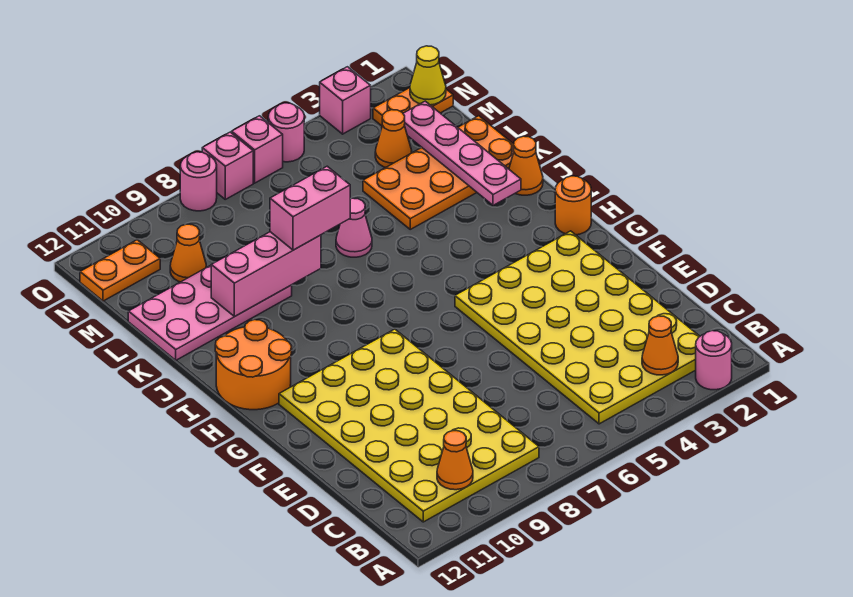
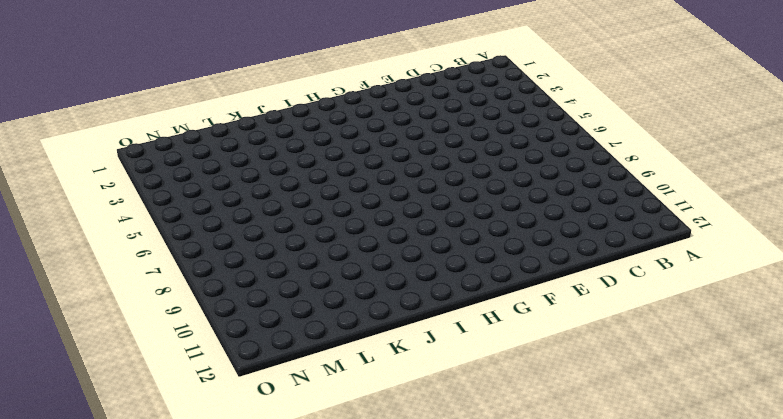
none -> pink 1x1 round brick [696,331,732,390]
none -> yellow 4x6 plate [455,231,700,424]
none -> yellow 4x6 plate [279,329,539,522]

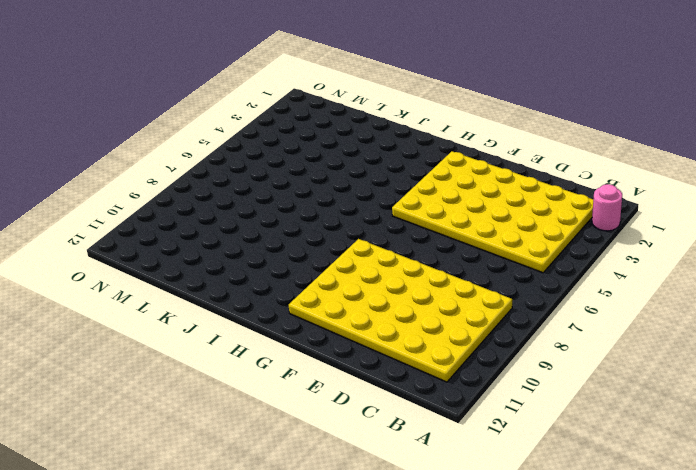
none -> orange 1x1 round brick [555,176,591,235]
none -> orange 2x2 round brick [215,320,292,410]
none -> orange 1x1 cone [509,136,543,195]

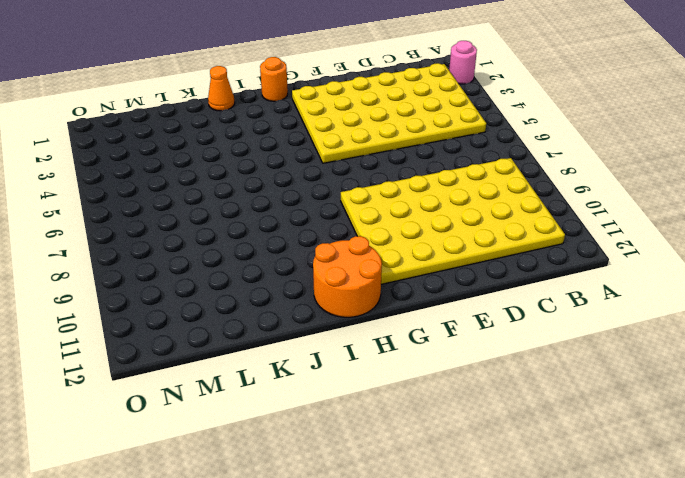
none -> orange 2x4 plate [363,116,514,229]
none -> pink 1x1 cone [336,198,372,257]
none -> pink 2x4 plate [128,265,292,360]

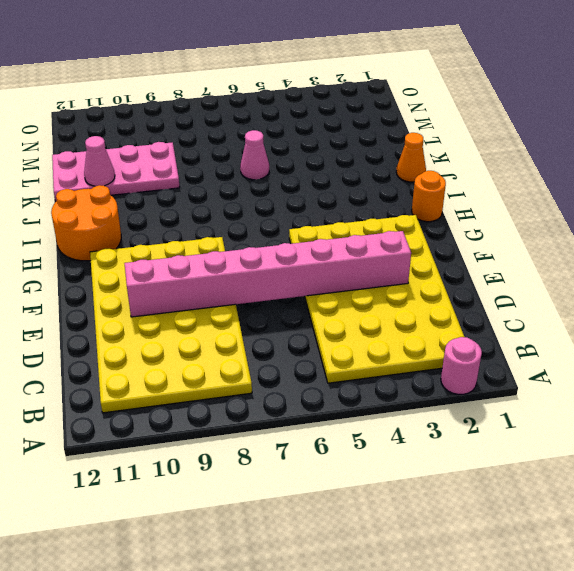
pink 1x8 brick [124,231,411,317] -> none
pink 1x1 cone [84,136,115,186] -> none
none -> orange 2x4 plate [363,116,514,229]
none -> orange 1x1 cone [375,110,412,168]
none -> orange 1x1 cone [170,224,206,282]

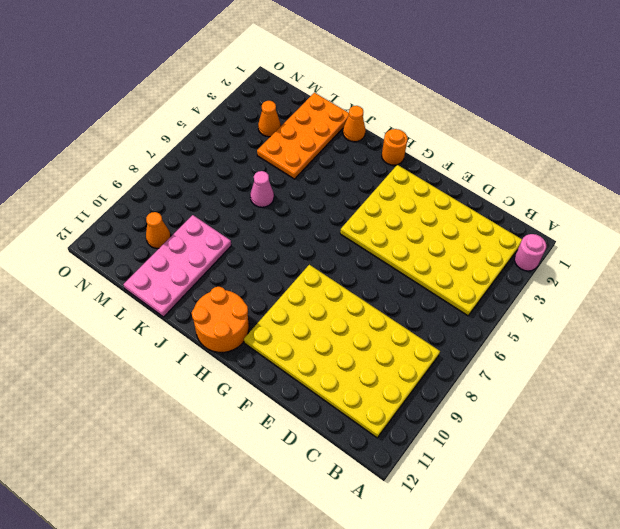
none -> orange 1x2 plate [373,88,453,126]
none -> orange 1x2 plate [80,240,160,301]
none -> pink 1x1 brick [320,67,371,134]

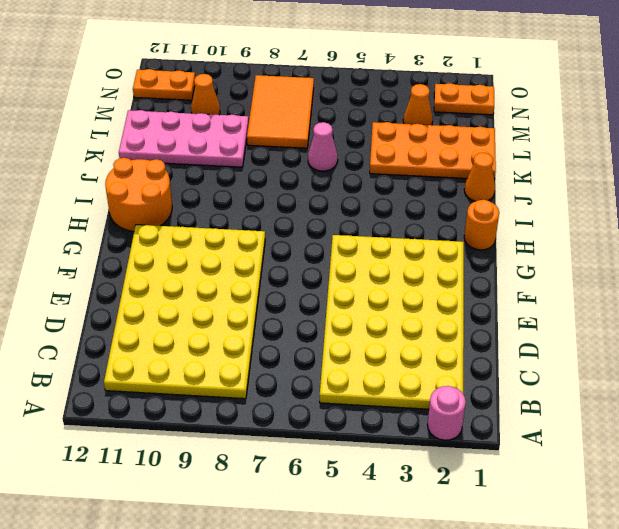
orange 2x3 tile [247,75,314,148] -> none
none -> pink 1x1 brick [320,67,371,134]
none -> pink 1x1 round brick [268,103,304,162]
none -> pink 1x1 brick [232,116,283,183]

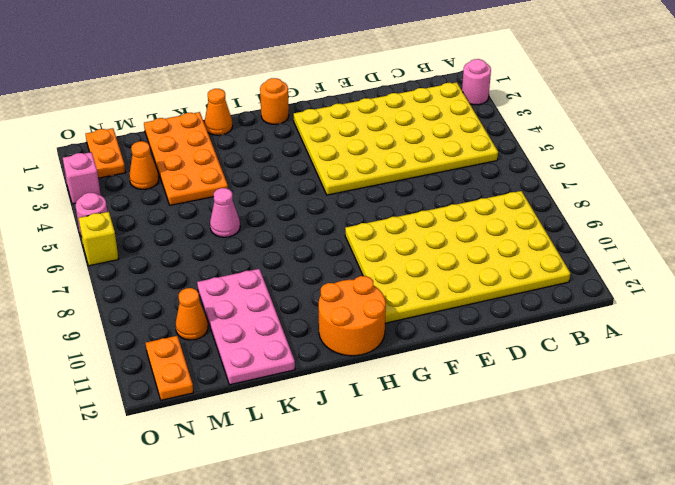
yellow 1x1 brick [79,212,119,266] -> pink 1x1 brick [232,116,283,183]
none -> pink 1x1 brick [202,132,253,199]
none -> pink 1x1 round brick [180,152,217,211]
none -> orange 1x1 cone [642,316,678,375]

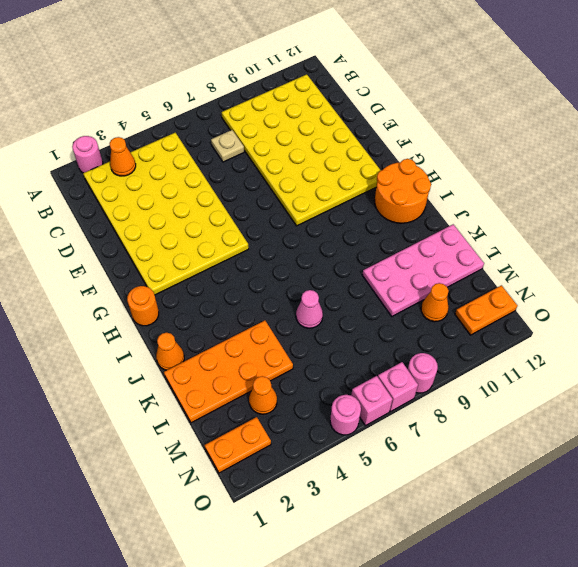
tan 1x1 plate [211,130,244,162] -> none
none -> pink 1x1 brick [320,67,371,134]
none -> orange 1x1 cone [437,431,473,490]
none -> pink 1x4 plate [403,101,521,205]

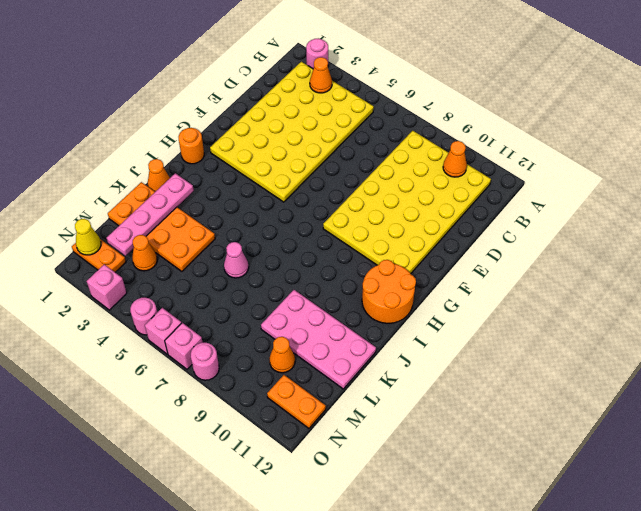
none -> pink 1x3 brick [211,232,321,316]
none -> pink 1x2 brick [270,166,350,250]

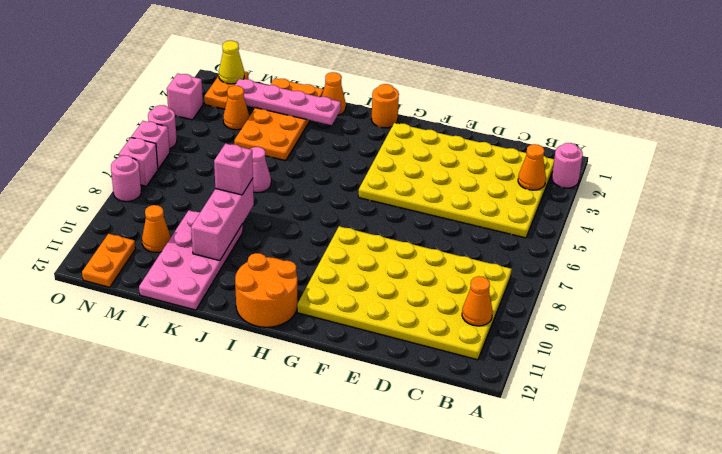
pink 1x1 brick [214,144,253,195] -> pink 1x2 brick [270,166,350,250]

